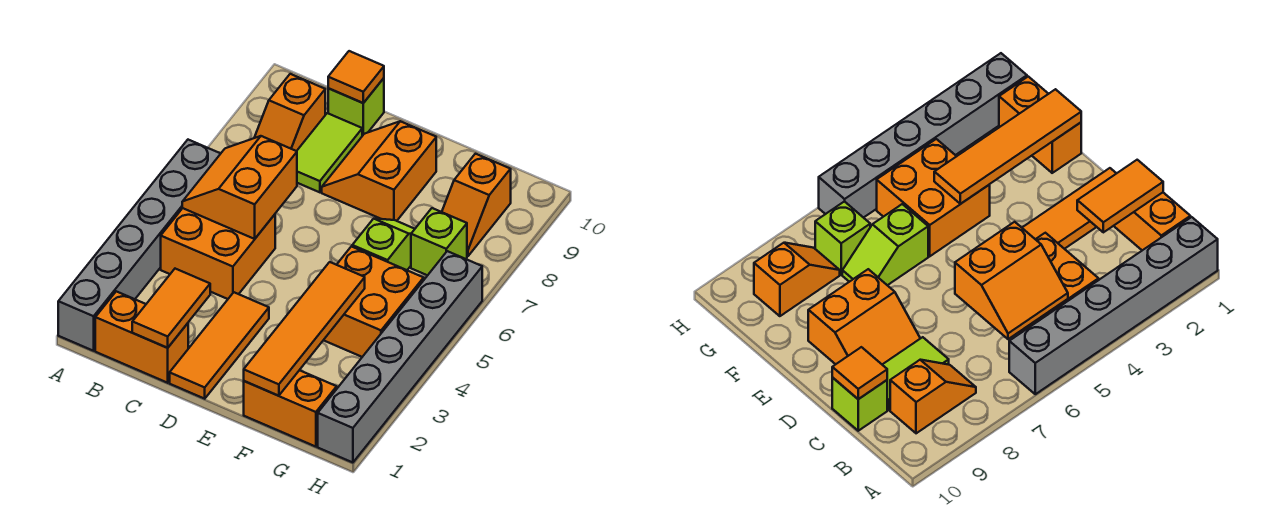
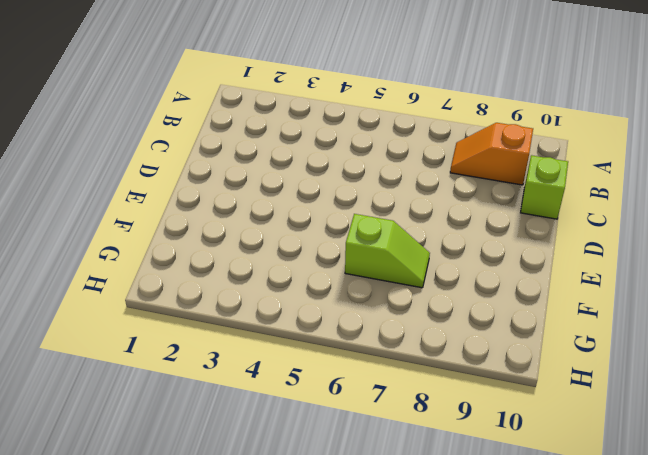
none -> grey 1x6 brick [58,140,221,351]
none -> orange 1x2 brick [95,291,188,383]
none -> orange 2x2 brick [161,208,275,299]

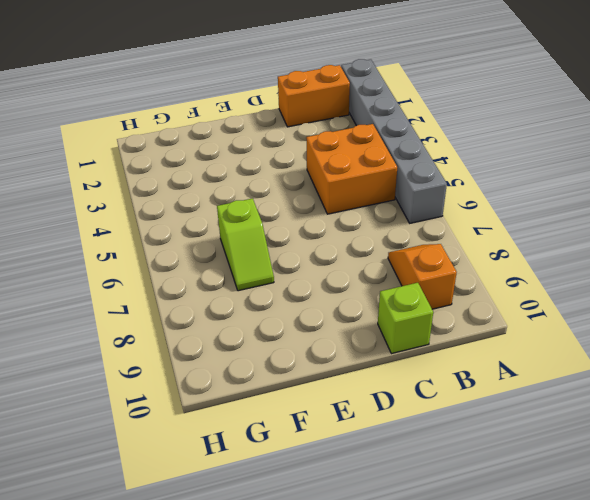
none -> lime 1x2 tile [297,113,362,192]
none -> orange 1x3 tile [170,292,269,399]
none -> orange 2x2 slope [322,121,436,221]

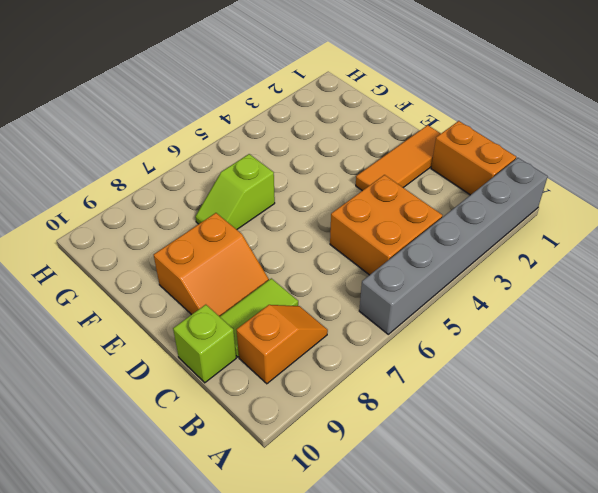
none -> orange 1x2 brick [244,370,337,447]
none -> orange 2x2 brick [324,246,424,357]
none -> lime 1x1 brick [411,208,467,275]

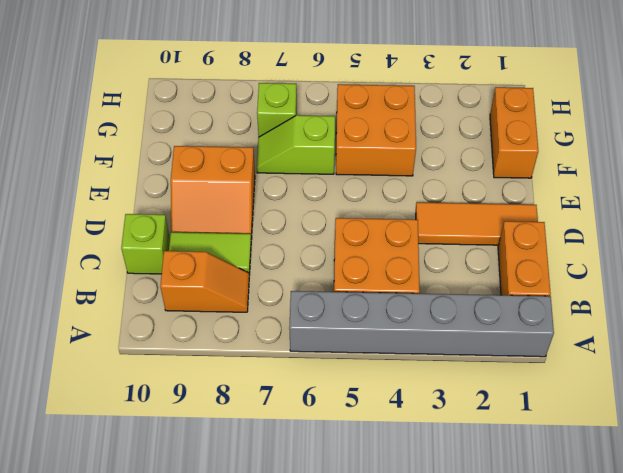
none -> orange 1x2 slope [442,154,511,256]
none -> grey 1x6 brick [318,251,482,463]
none -> orange 2x2 slope [182,136,297,239]

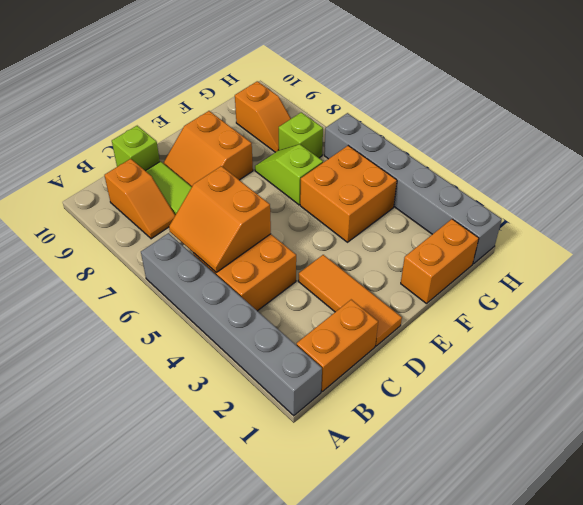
none -> orange 1x2 tile [132,269,210,348]
none -> orange 1x1 tile [328,51,384,103]
none -> orange 1x4 tile [244,262,365,396]

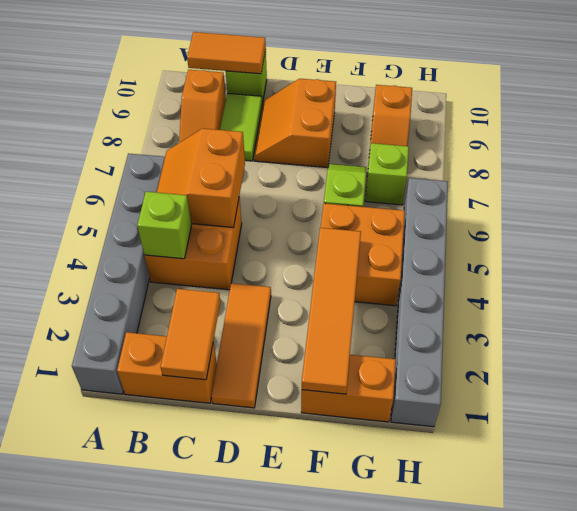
lime 1x1 brick [137,192,192,259] -> none
orange 1x2 tile [187,32,266,74] -> orange 1x1 tile [328,51,384,103]

